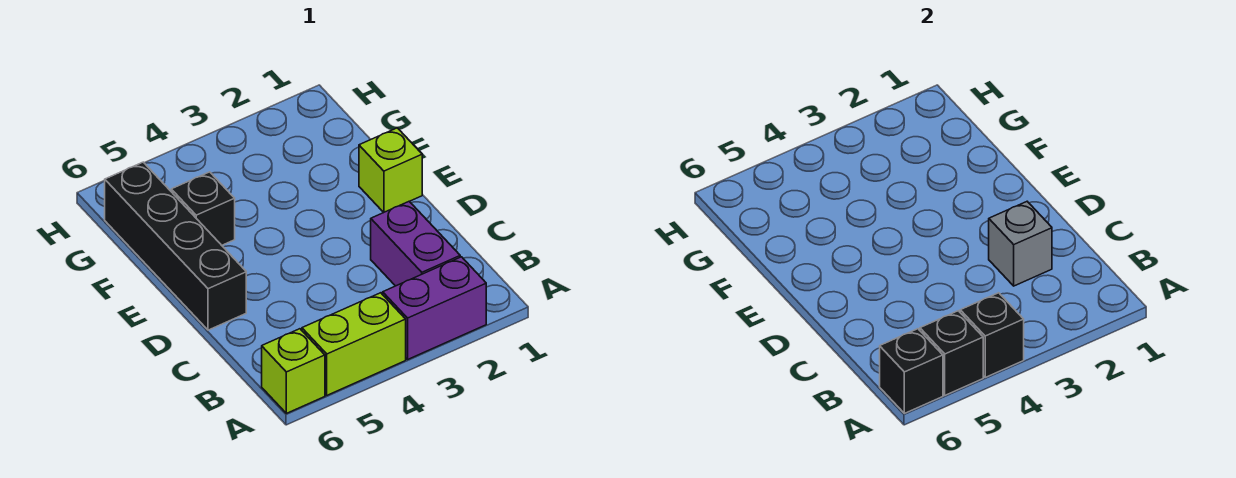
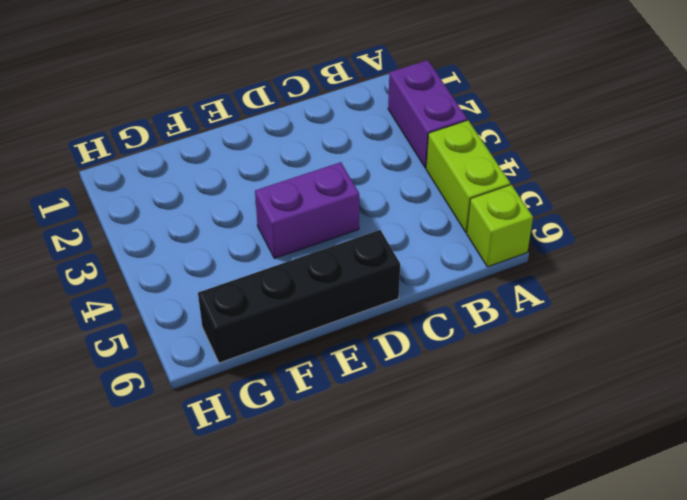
purple 1x2 brick [255,162,359,258] -> purple 1x2 brick moved to [371,201,460,286]
none -> lime 1x1 brick [359,128,422,212]
none -> black 1x1 brick [171,172,235,245]

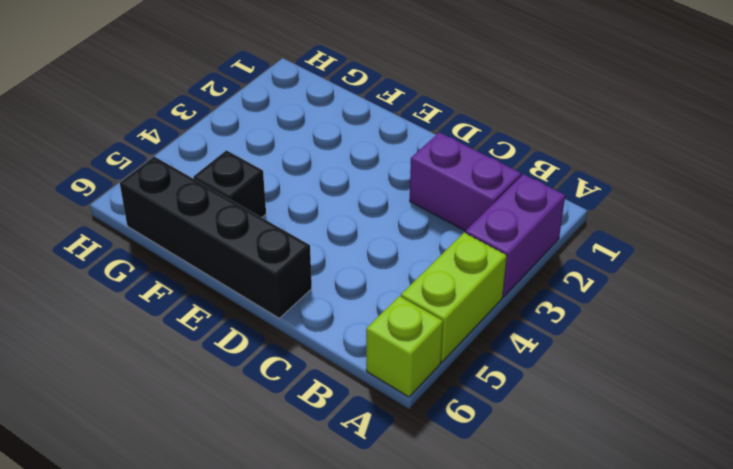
none -> lime 1x1 brick [359,128,422,212]
none -> black 1x1 brick [960,293,1024,377]

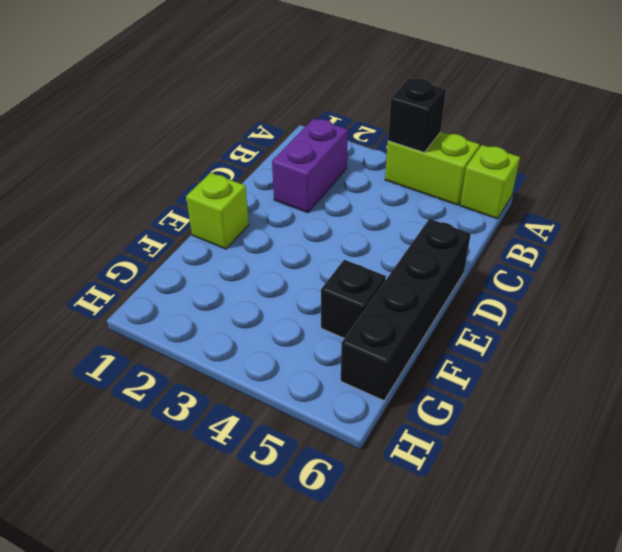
none -> purple 1x2 brick [382,257,486,359]
none -> black 1x1 brick [920,311,983,395]

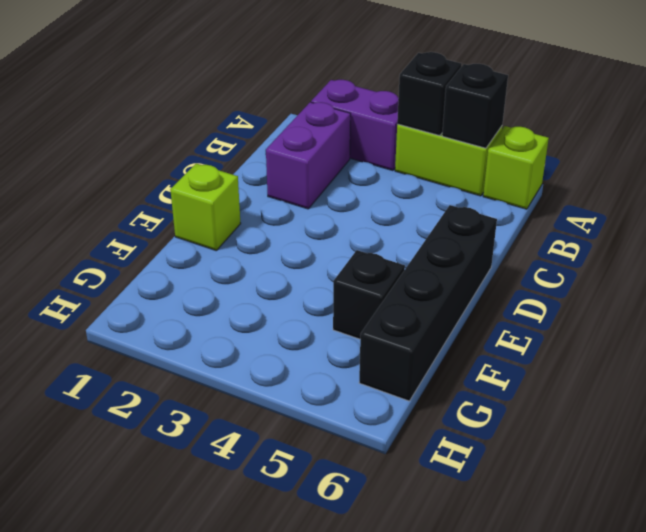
none -> black 1x1 brick [880,329,943,413]
none -> grey 1x1 brick [989,202,1052,286]

